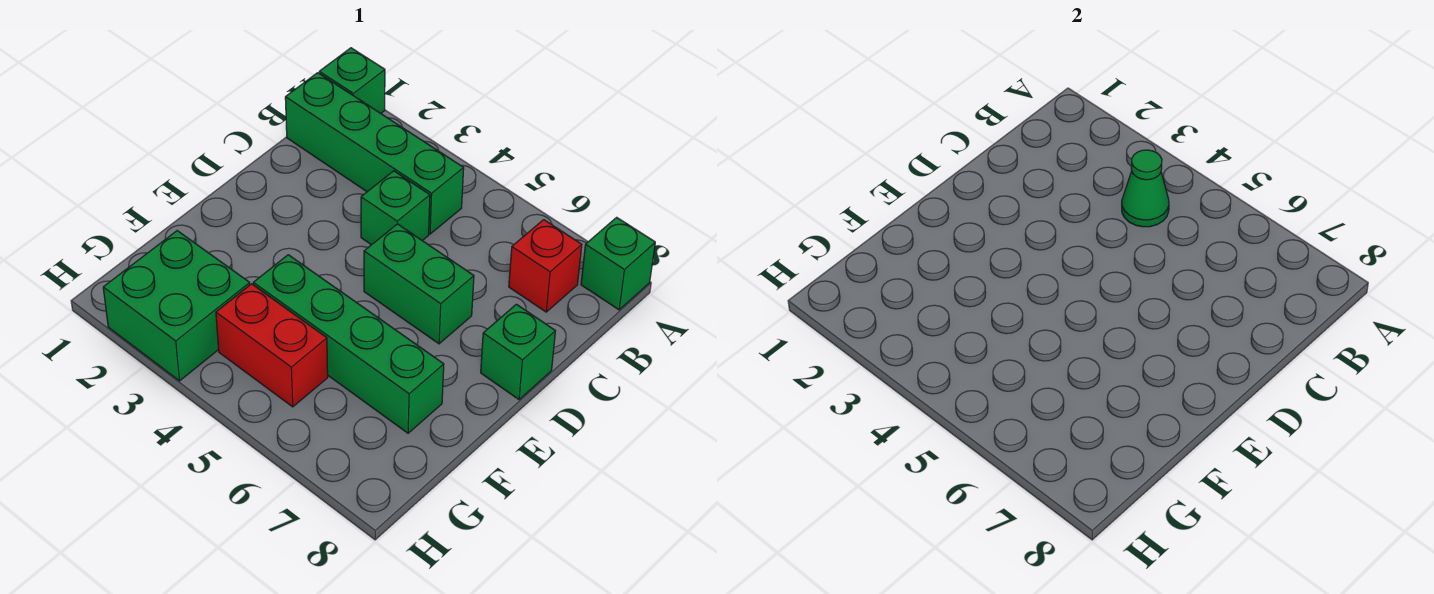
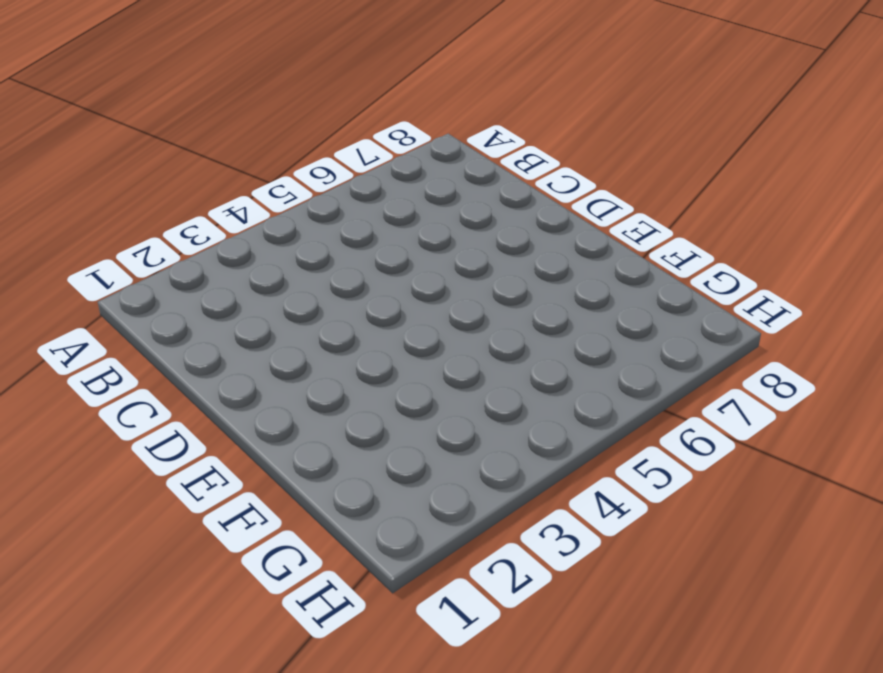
none -> green 1x1 brick [319,48,385,113]
none -> green 1x1 brick [581,217,655,310]

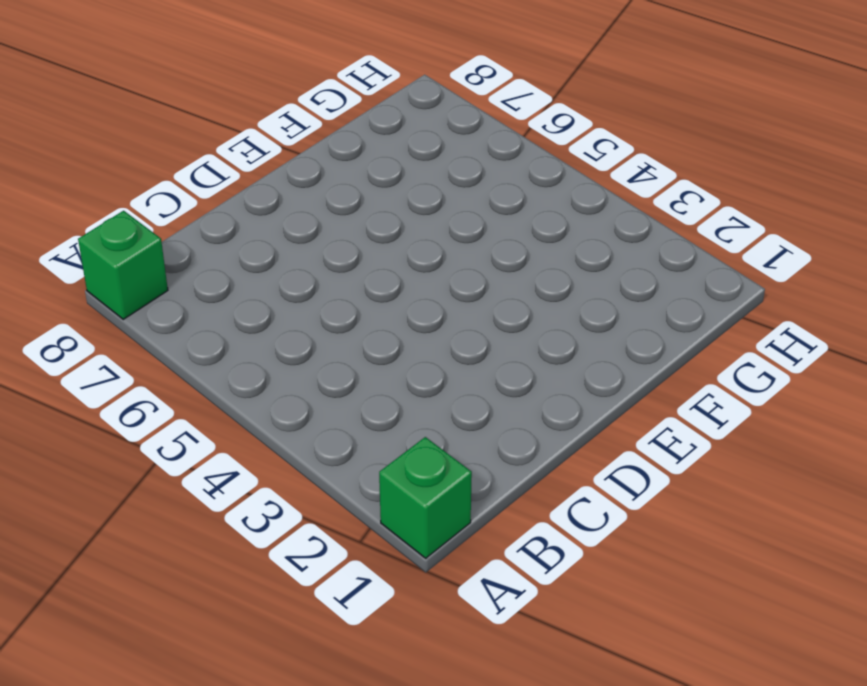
none -> green 1x4 brick [285,73,464,234]
none -> red 1x1 brick [509,220,582,312]

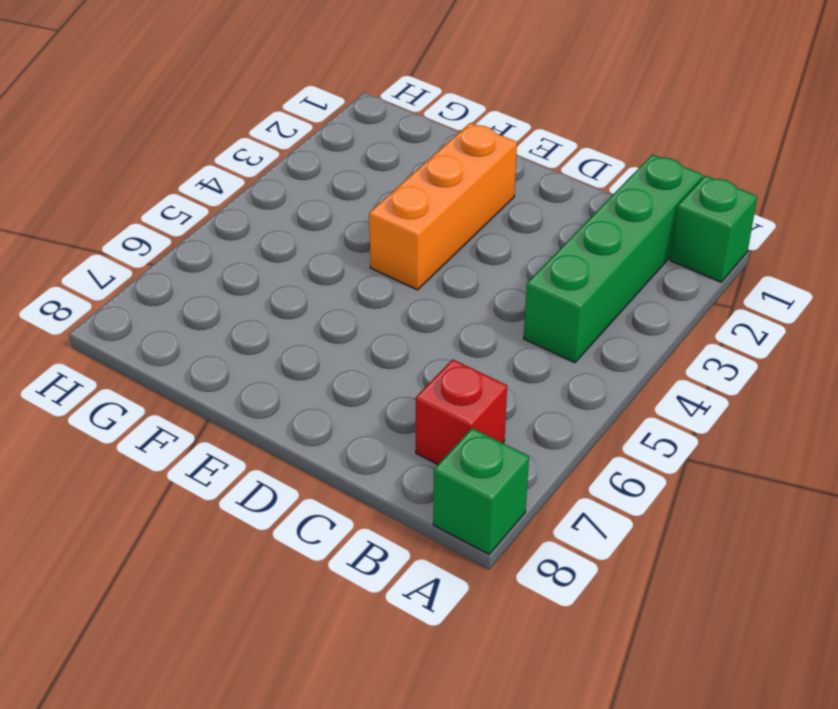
orange 1x3 brick [369,123,517,290] -> none
none -> green 1x1 brick [361,171,430,245]
none -> green 1x2 brick [364,224,474,344]

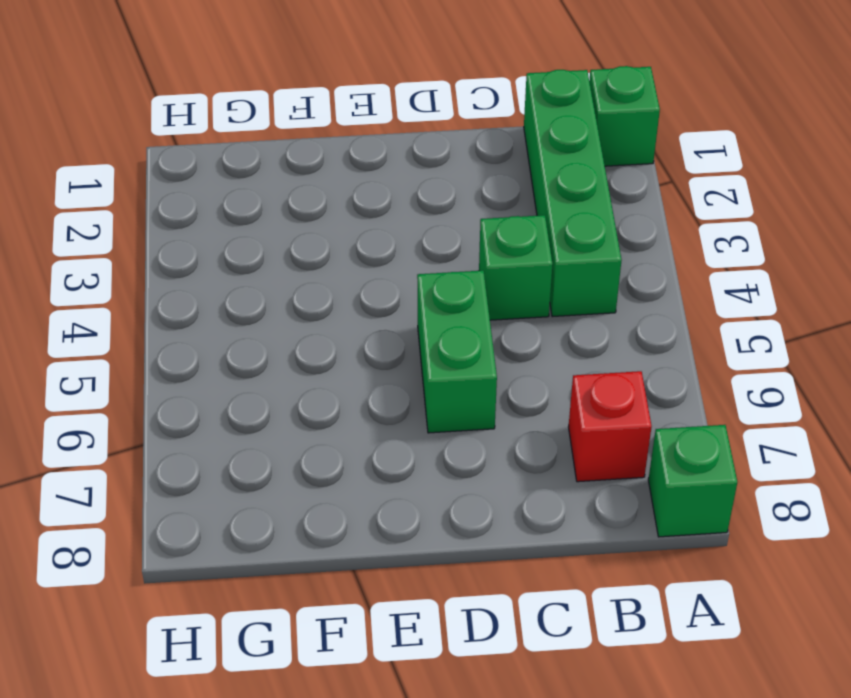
none -> green 1x1 brick [481,304,555,400]
none -> green 1x4 brick [253,255,444,433]

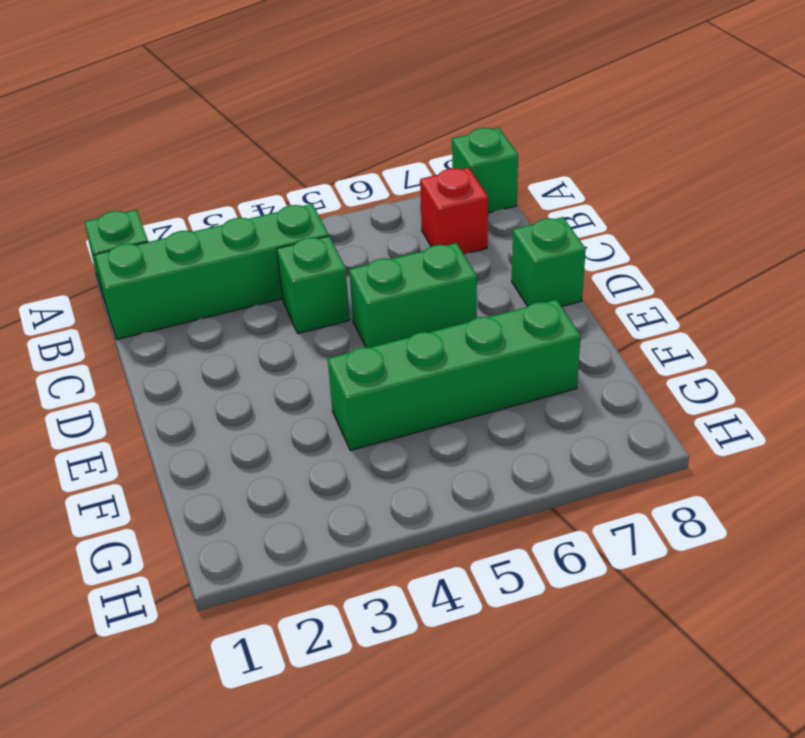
none -> green 2x2 brick [103,231,250,381]
none -> red 1x2 brick [216,284,328,407]

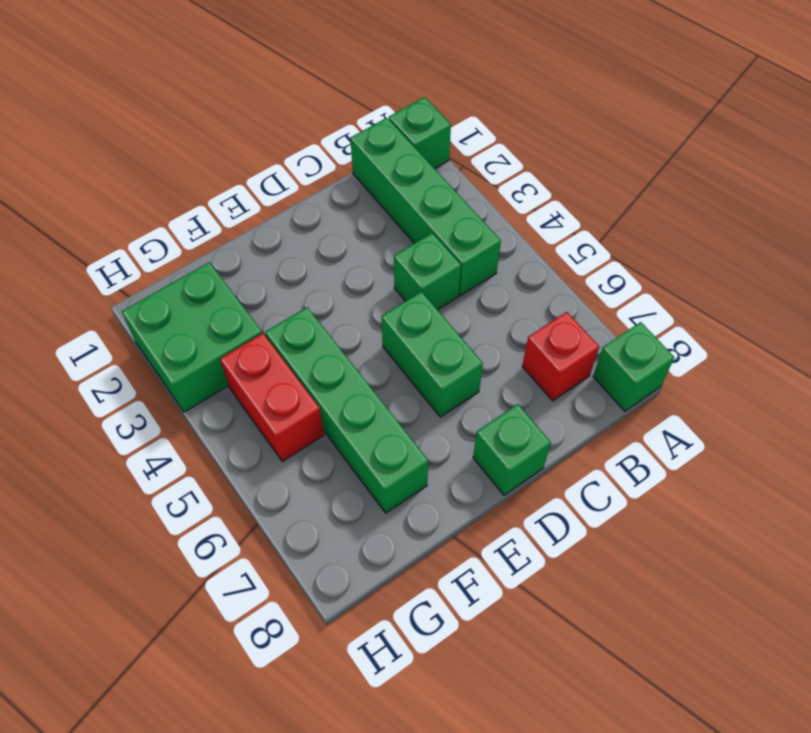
none -> green 1x1 cone [1122,150,1169,227]

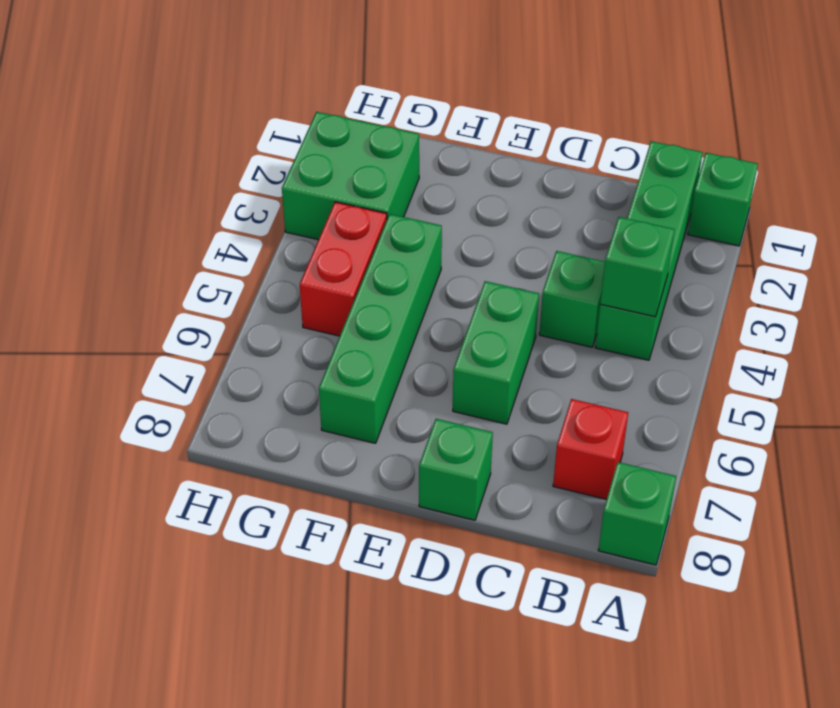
green 1x1 brick [600,217,674,317] -> green 1x1 cone [1122,150,1169,227]

